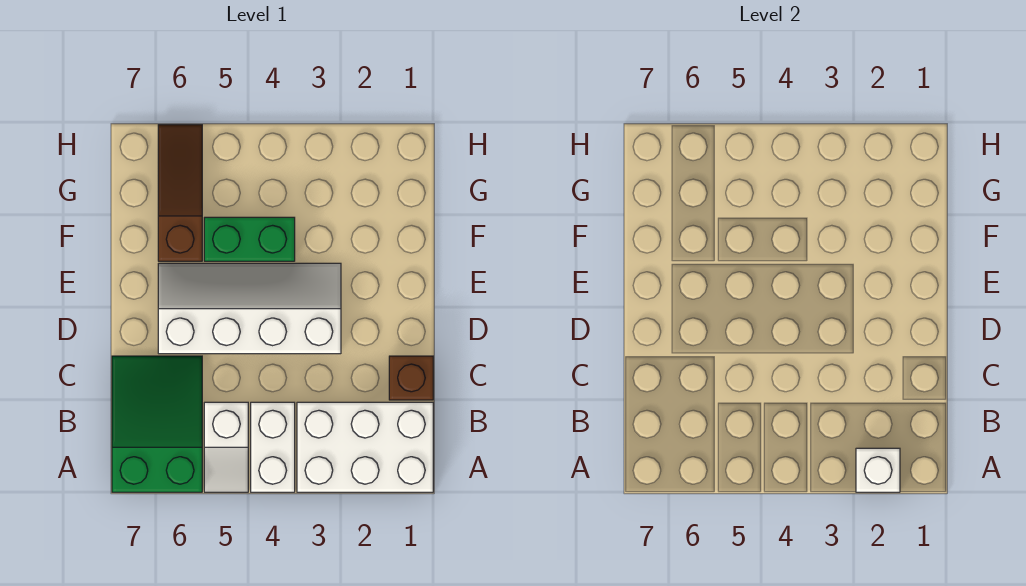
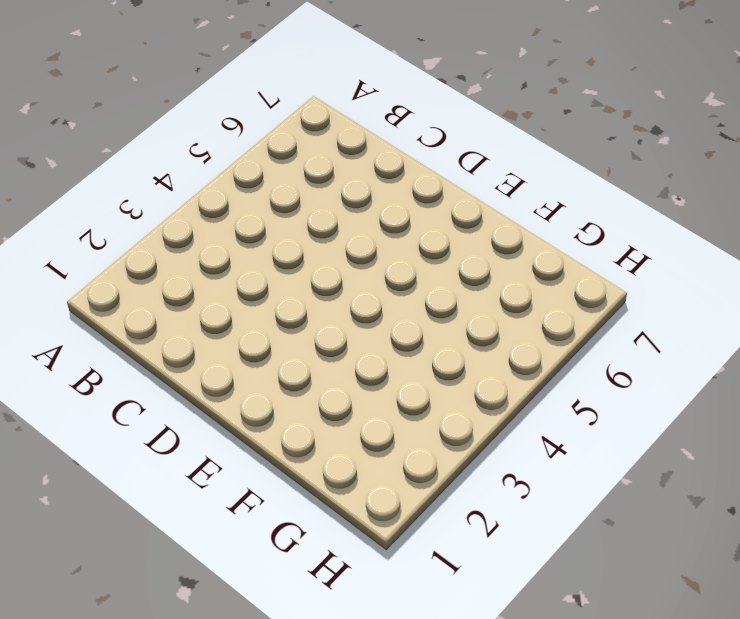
none -> white 2x3 brick [297,402,433,492]
none -> white 1x2 brick [251,402,295,492]

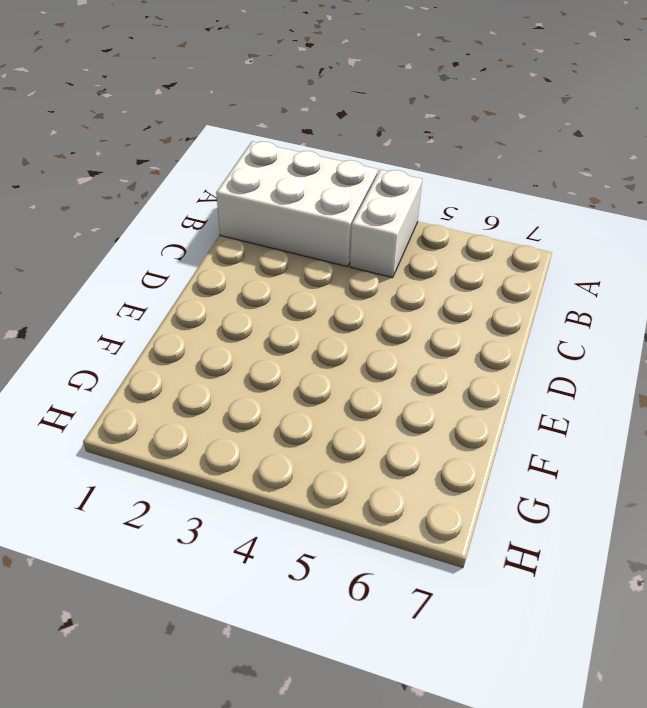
none -> white 1x2 slope [204,402,248,492]
none -> green 2x3 slope [112,356,202,492]

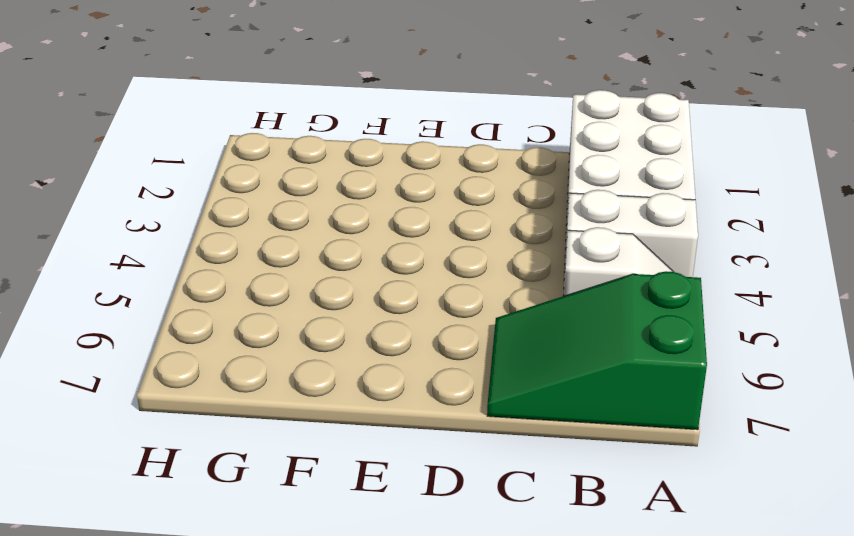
none -> brown 1x1 brick [389,356,433,400]
none -> white 2x4 slope [158,263,341,354]

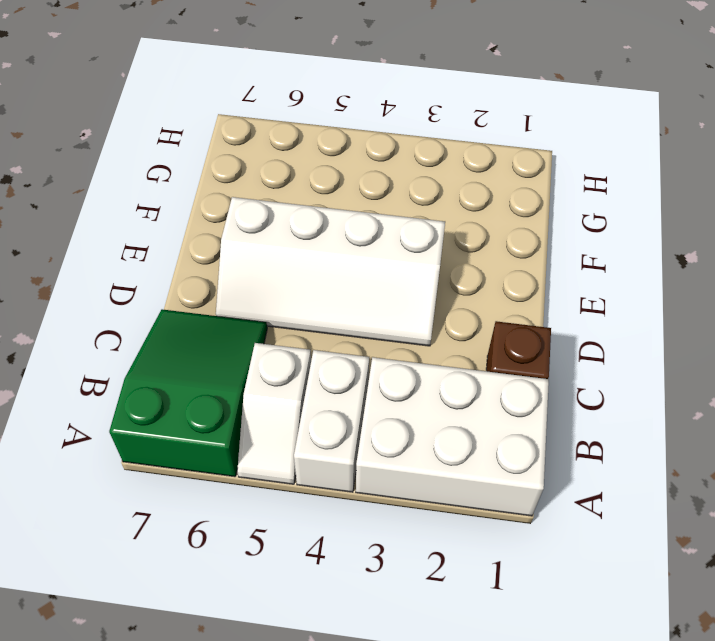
white 2x4 slope [216,197,445,346] -> white 2x4 slope turned to [158,263,341,354]
none -> green 1x2 brick [204,217,295,261]
none -> brown 1x3 slope [158,125,202,261]

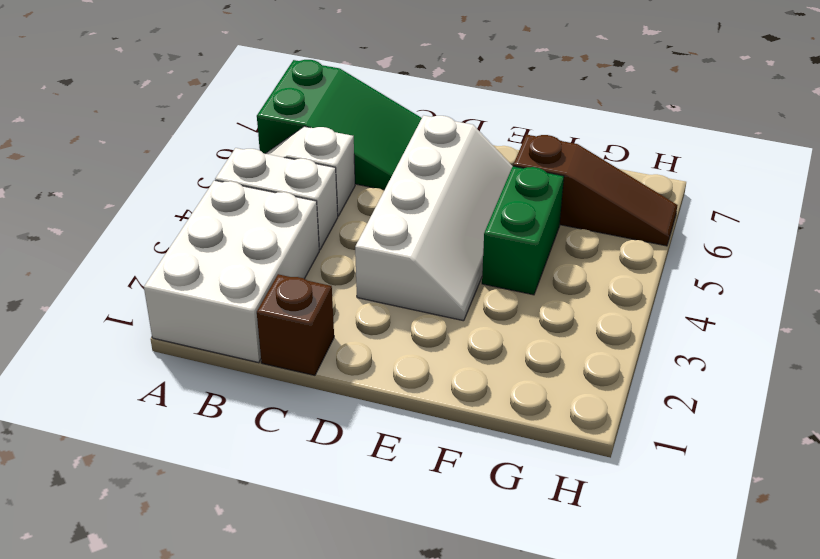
none -> white 1x1 brick [856,448,900,492]

